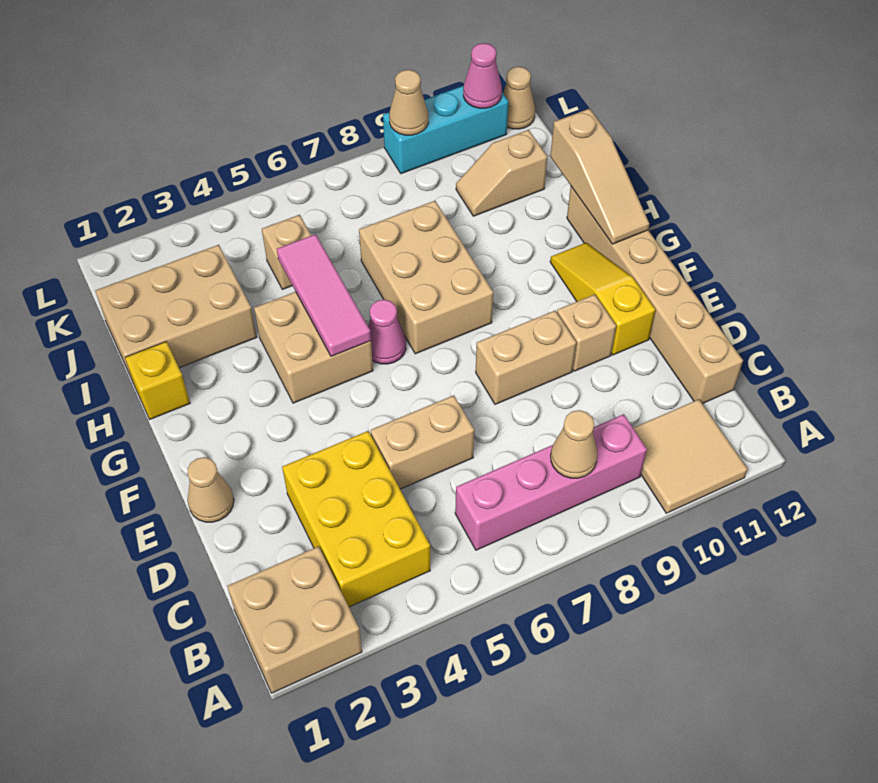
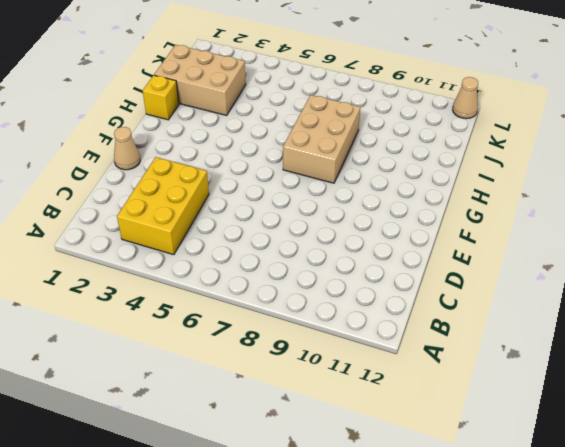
none -> tan 2x2 brick [227,546,362,693]
none -> tan 2x2 tile [633,399,748,513]
none -> pink 1x4 brick [455,414,647,550]

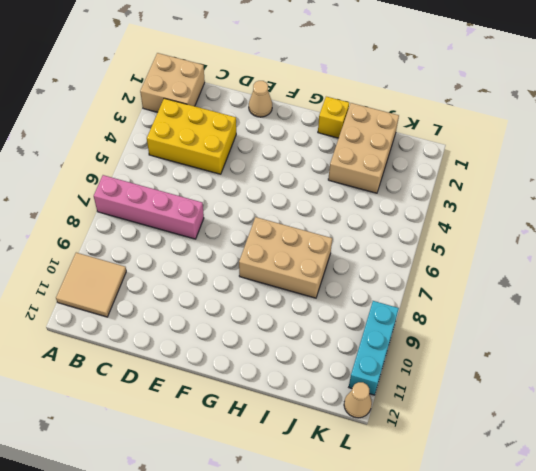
pink 1x4 brick [94,175,204,239] -> pink 1x4 brick turned to [455,414,647,550]
none -> tan 1x6 brick [567,187,743,404]
none -> tan 1x2 brick [371,395,474,489]
none -> tan 1x2 brick [476,311,576,404]

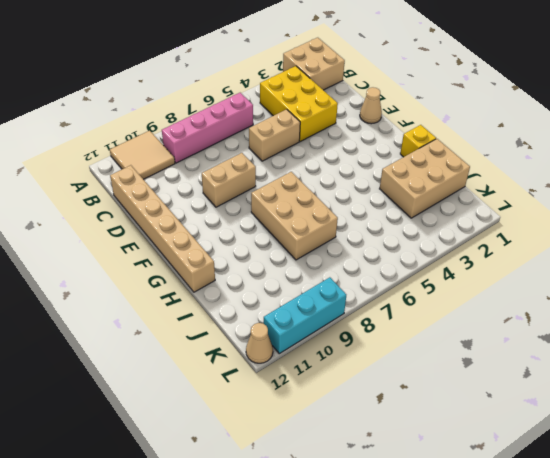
none -> tan 1x1 brick [557,294,616,371]
none -> yellow 1x3 slope [550,243,656,355]
none -> tan 2x2 brick [254,292,373,403]

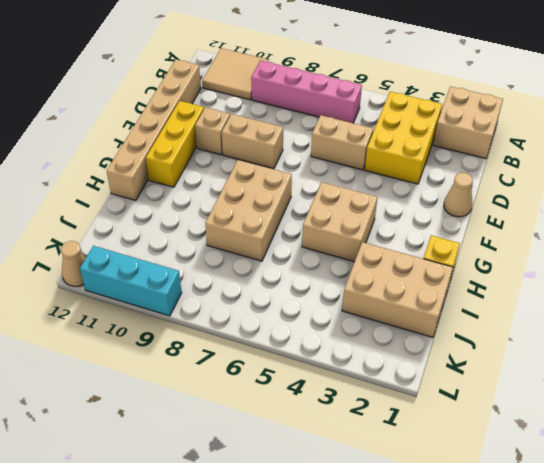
yellow 1x3 brick [146,101,204,187] -> yellow 1x3 slope [550,243,656,355]
none -> pink 1x1 cone [368,300,406,364]
none -> tan 1x1 brick [262,215,311,289]
none -> tan 1x2 slope [456,130,548,216]

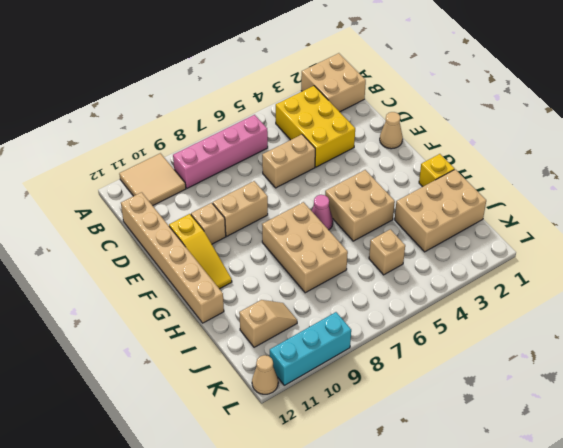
none -> tan 1x1 cone [551,410,597,478]
none -> pink 1x3 tile [277,234,371,356]
none -> tan 1x3 slope [550,109,649,244]

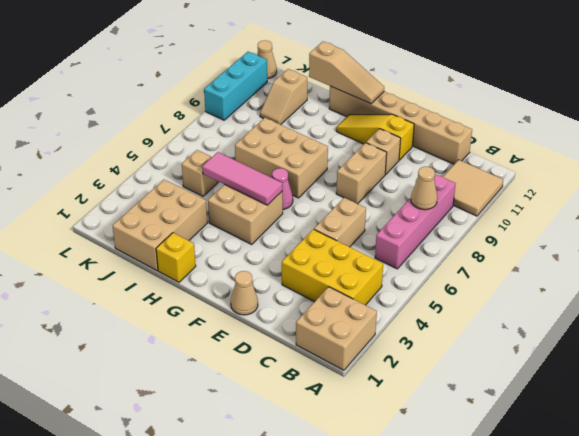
none -> tan 1x1 cone [389,70,428,135]
none -> pink 1x1 cone [463,43,502,108]

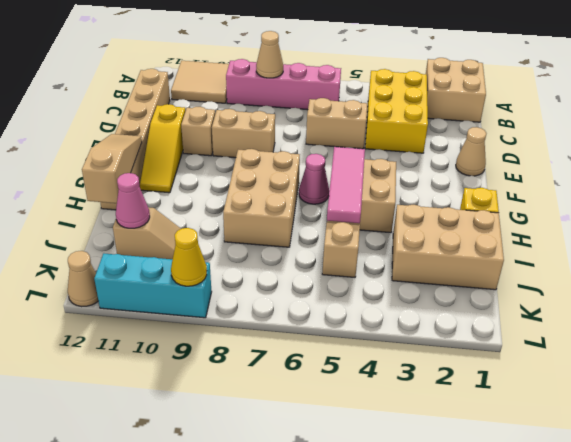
pink 1x1 cone [116,173,150,228] -> pink 1x1 cone moved to [463,43,502,108]
yellow 1x1 cone [171,228,207,286] -> tan 1x1 cone [389,70,428,135]

